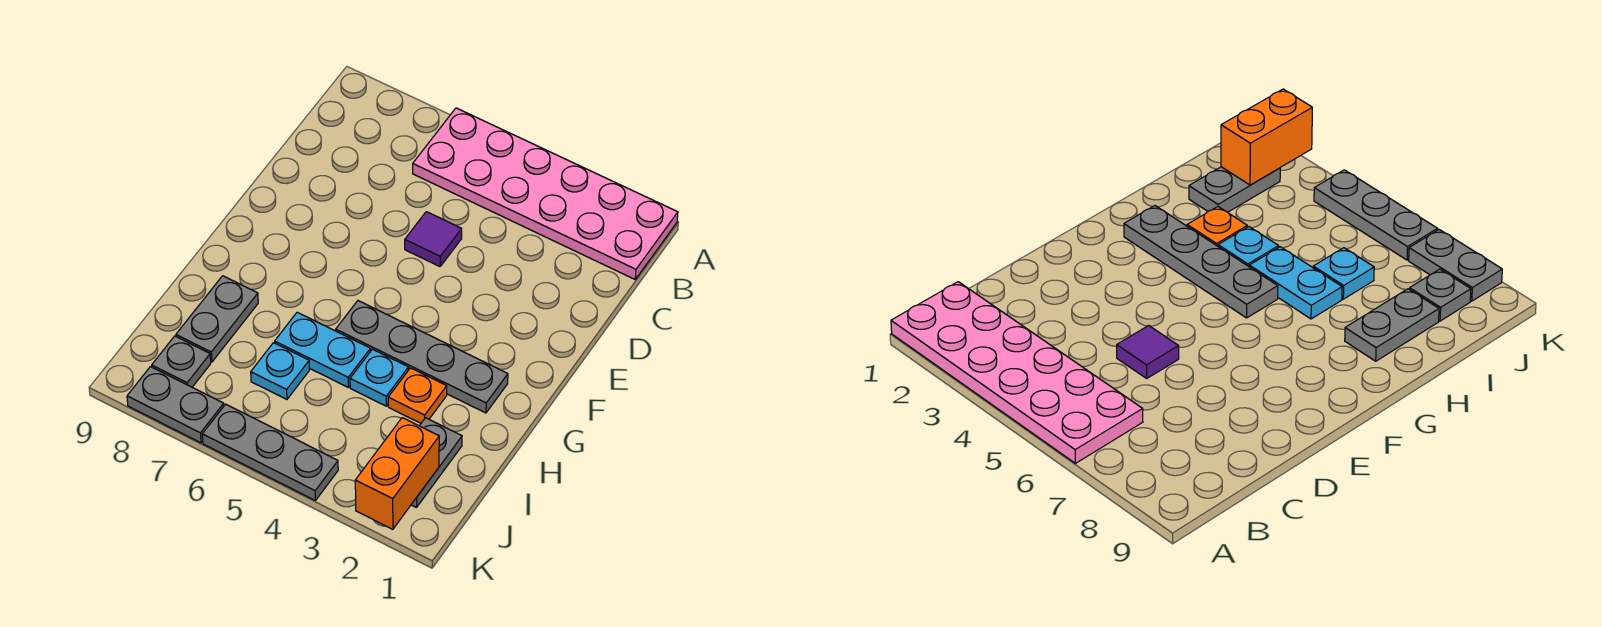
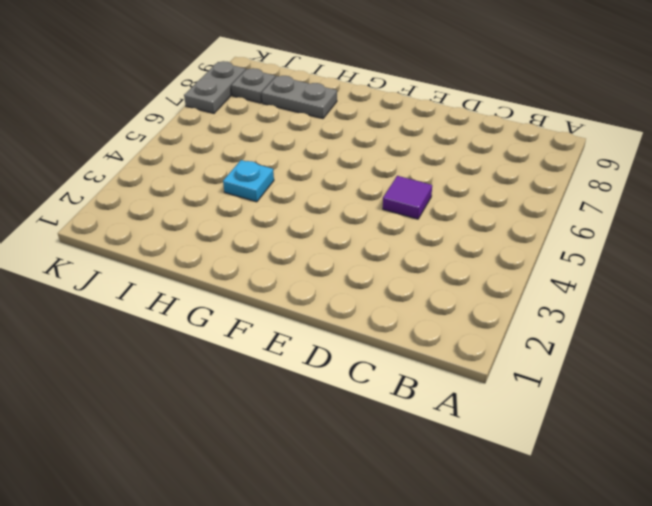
none -> pink 2x6 plate [413,108,678,279]
none -> grey 1x4 plate [336,301,508,413]
none -> orange 1x1 plate [388,368,447,423]

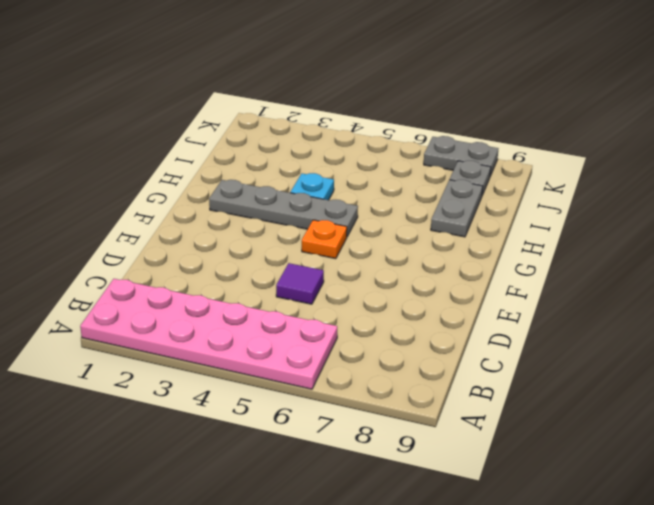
orange 1x1 plate [302,220,347,259] -> orange 1x1 plate moved to [388,368,447,423]
none -> cyan 1x2 plate [275,312,371,387]
none -> grey 1x2 plate [411,418,462,508]
none -> cyan 1x1 plate [251,343,310,399]

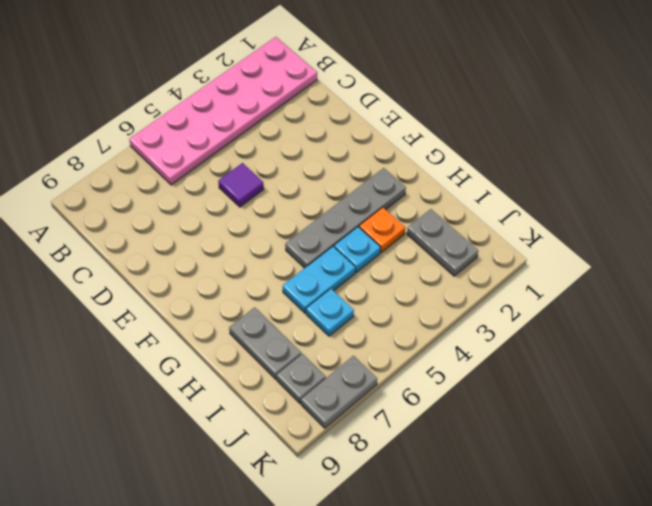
none -> grey 1x3 plate [202,404,338,500]
none -> orange 1x2 brick [355,418,439,529]

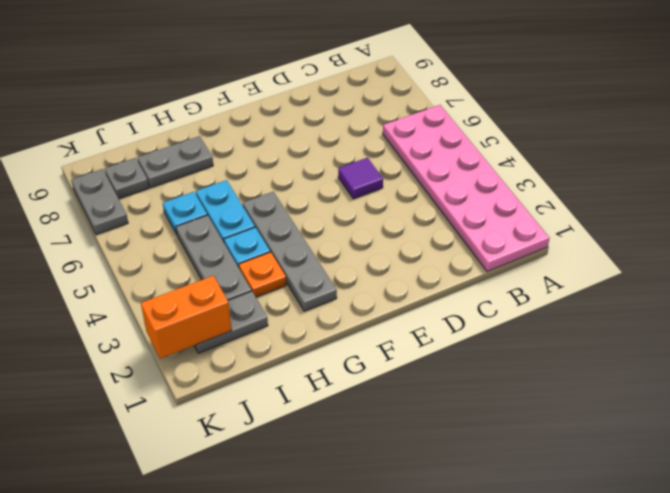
grey 1x3 plate [176,215,252,300] -> grey 1x3 plate moved to [202,404,338,500]

